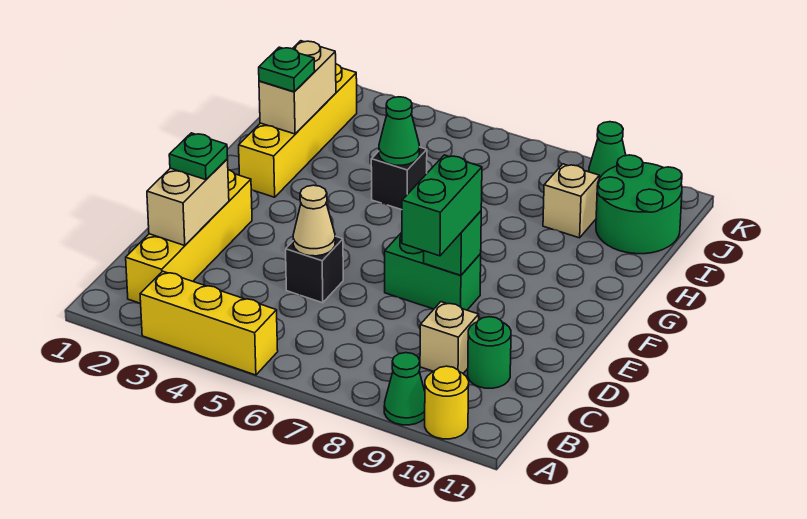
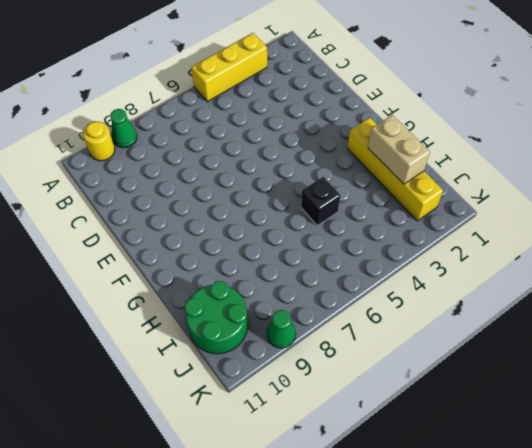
none -> yellow 1x4 brick [126,170,252,304]
none -> tan 1x1 brick [420,302,479,373]
none -> green 1x1 round brick [468,317,511,388]

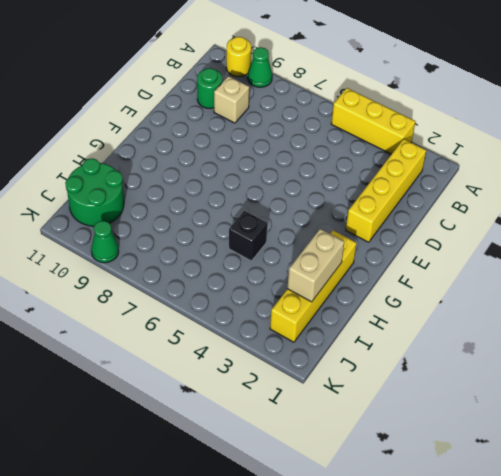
none -> black 1x1 brick [286,236,343,303]
none -> green 1x2 brick [385,232,481,310]
none -> tan 1x1 brick [543,164,599,238]

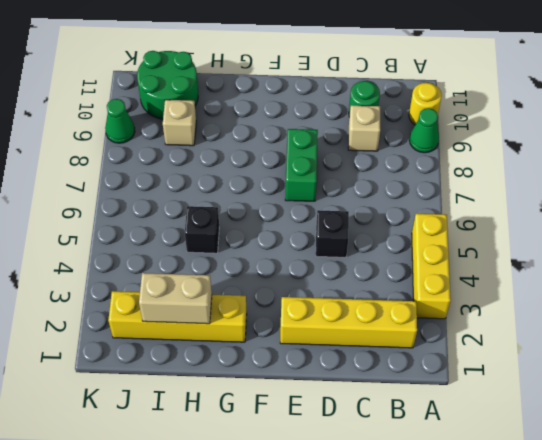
none -> tan 1x2 brick [147,159,229,246]
none -> tan 1x1 cone [293,185,335,256]
none -> green 1x1 brick [424,211,481,275]

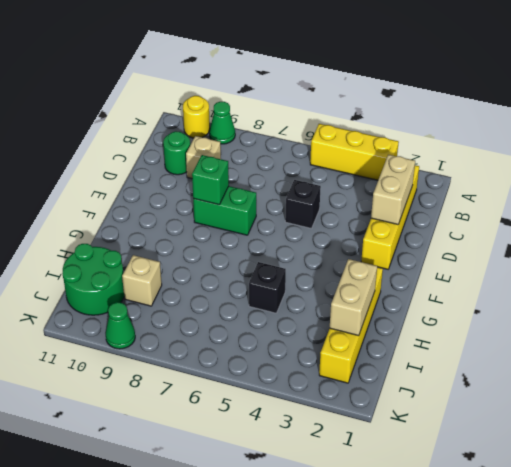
none -> tan 1x1 cone [293,185,335,256]
none -> green 1x1 cone [379,97,419,165]
none -> green 1x1 plate [169,133,228,180]

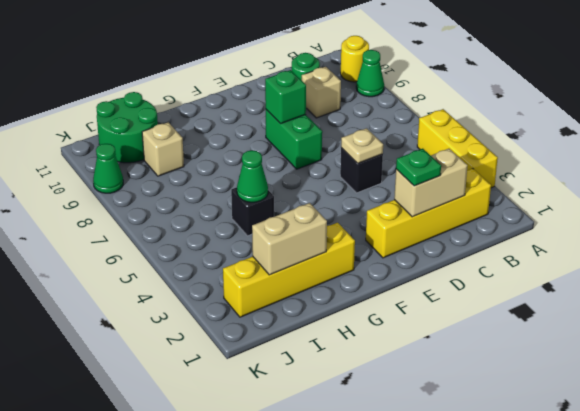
tan 1x1 plate [341,128,383,163] -> tan 1x1 cone [293,185,335,256]
none -> green 1x2 brick [402,155,482,256]
none -> green 1x1 plate [259,47,315,92]

